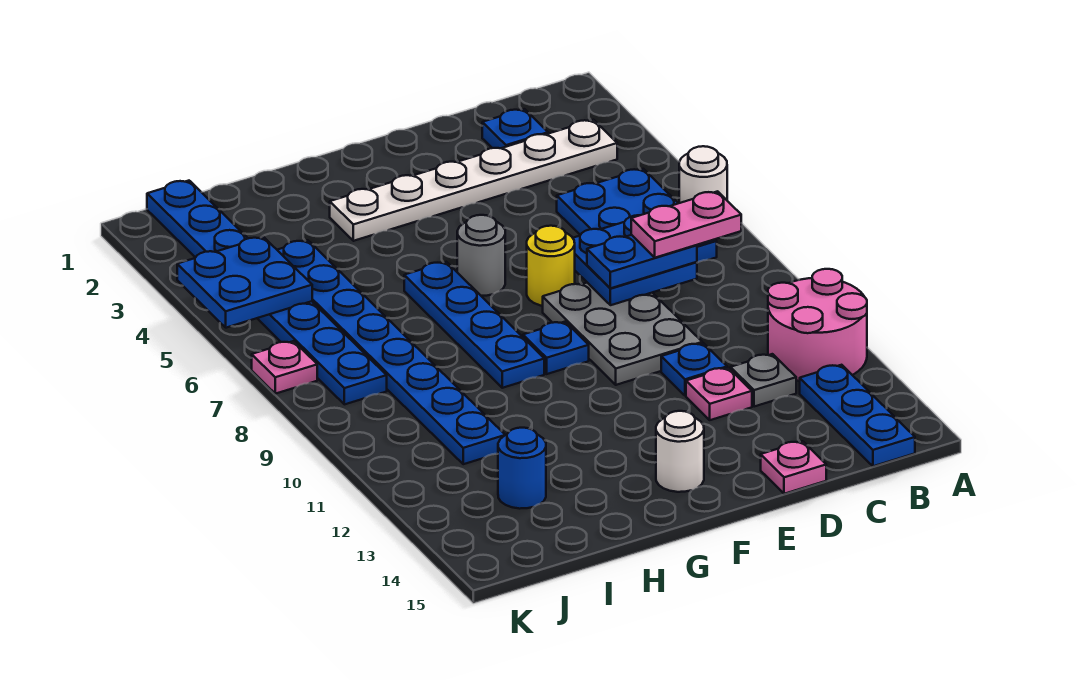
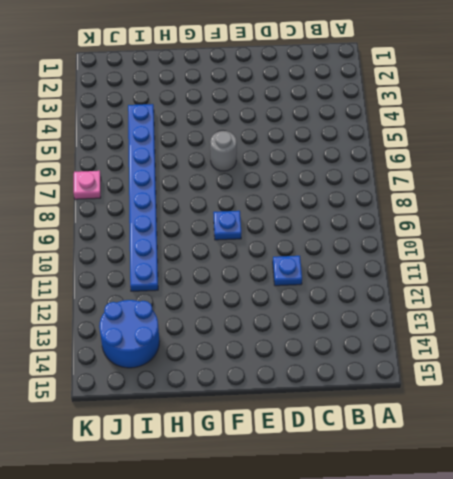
blue 2x2 round brick [99,300,159,368] -> blue 1x1 round brick [498,428,546,509]
none -> white 1x1 round brick [679,146,727,203]
none -> pink 2x2 round brick [768,269,867,381]
none -> white 1x6 plate [330,120,617,241]

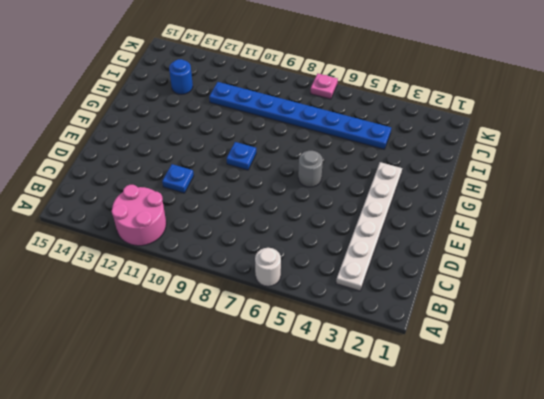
none -> blue 2x3 plate [557,169,717,263]
none -> blue 1x3 plate [800,365,915,466]
none -> blue 1x1 plate [482,109,548,148]

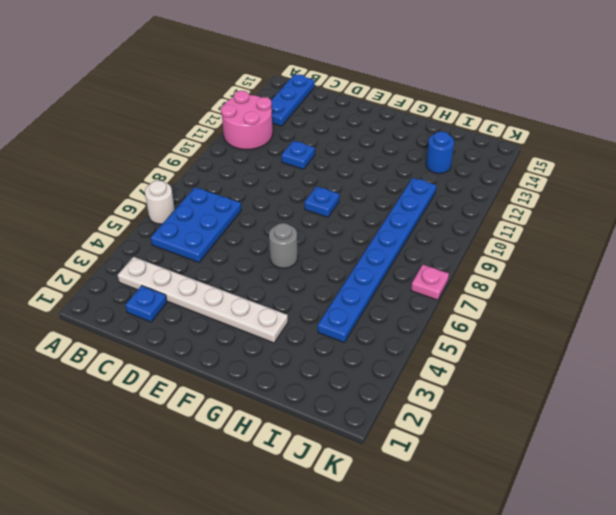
none -> grey 1x1 plate [730,354,796,407]
none -> grey 2x3 plate [543,283,702,385]
none -> pink 1x1 plate [686,368,752,420]

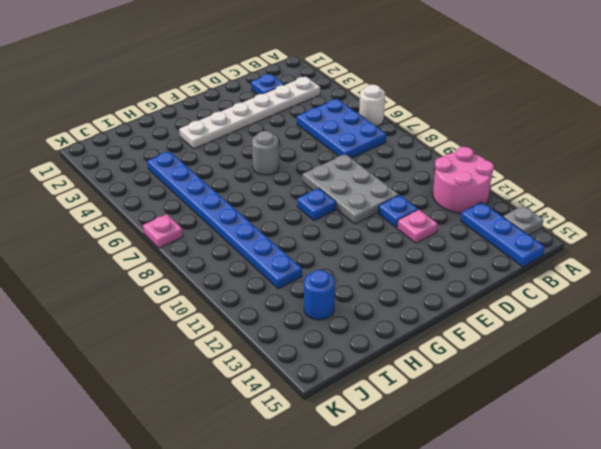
grey 1x1 plate [503,205,543,235] -> grey 1x1 plate moved to [730,354,796,407]
none -> pink 1x1 plate [761,441,826,494]
none -> yellow 1x1 round brick [527,226,575,306]
none -> white 1x1 round brick [656,411,704,492]

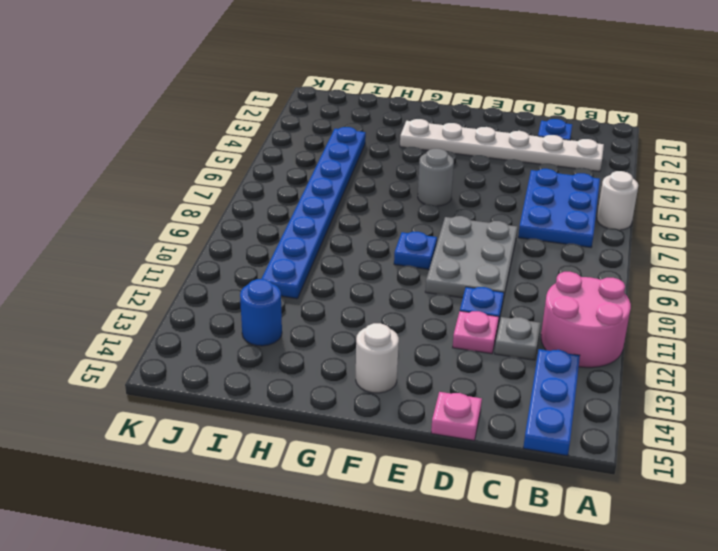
none -> yellow 1x1 round brick [527,226,575,306]
none -> blue 1x4 plate [404,262,544,388]
none -> blue 1x8 plate [147,181,387,404]

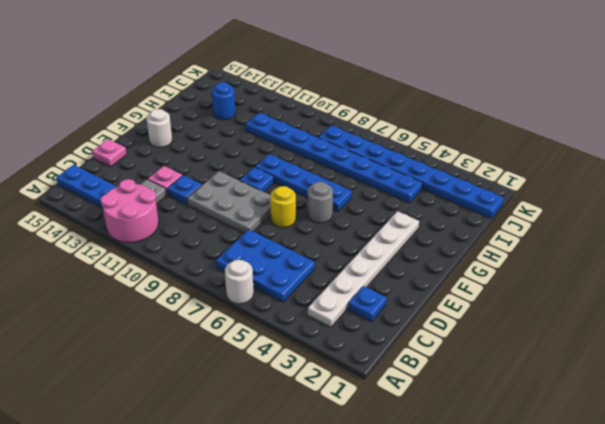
none -> pink 1x1 plate [252,341,317,394]
none -> blue 2x2 plate [573,215,697,305]
none -> blue 2x2 plate [177,237,312,328]

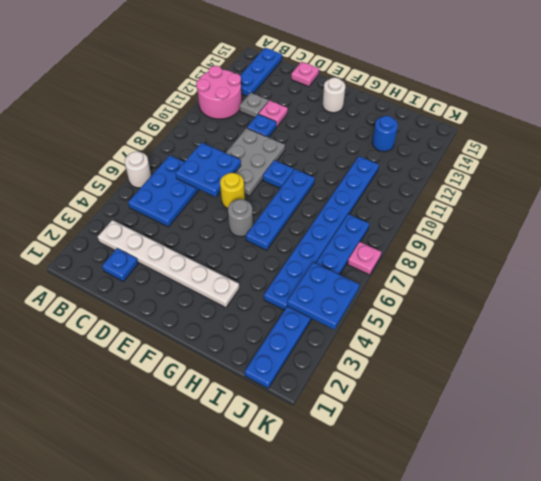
none -> blue 1x2 plate [587,235,697,288]
none -> pink 1x2 plate [631,191,741,258]

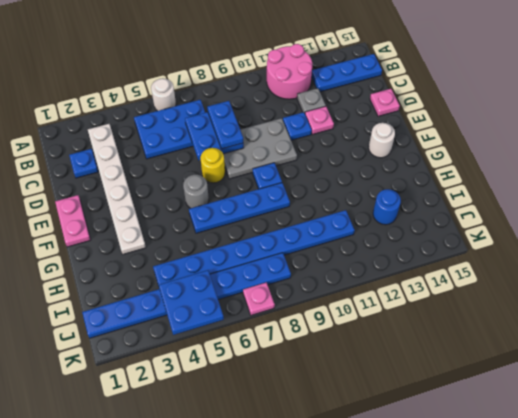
pink 1x2 plate [55,195,90,247] -> pink 1x2 plate moved to [631,191,741,258]

